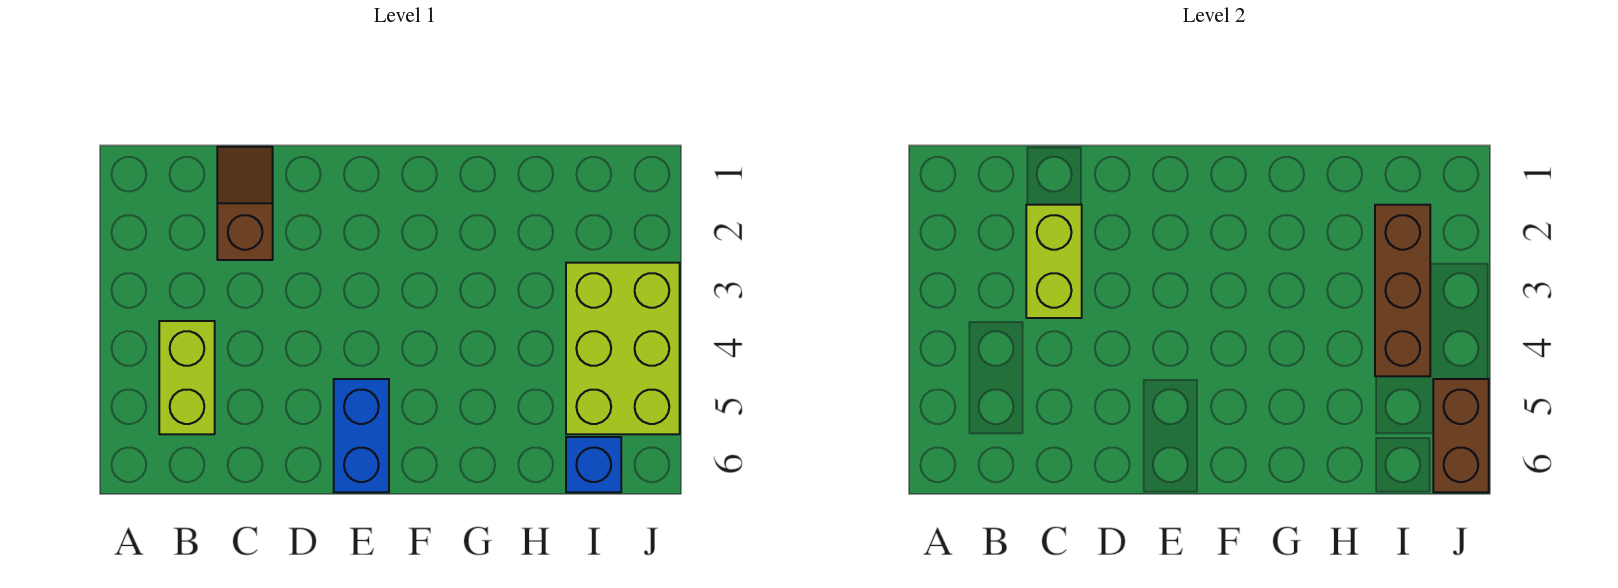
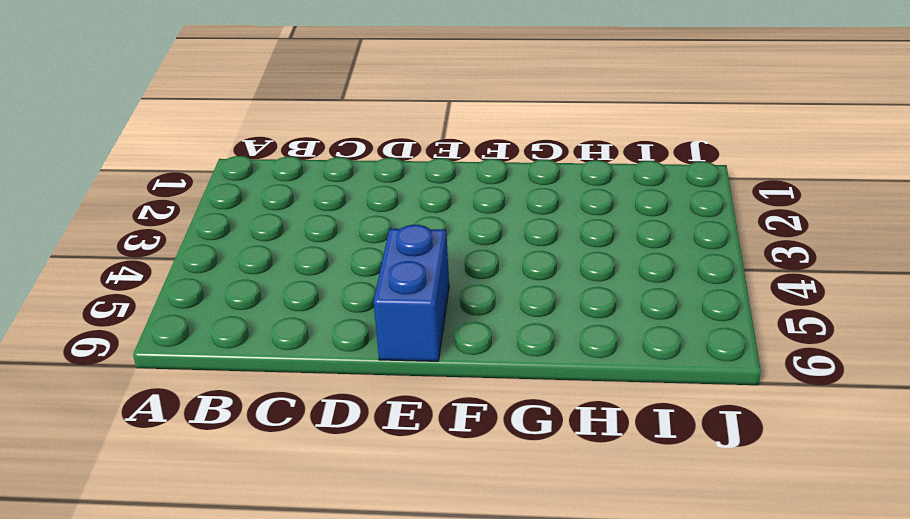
none -> lime 1x2 brick [159,321,215,434]
none -> brown 1x2 slope [217,147,273,260]

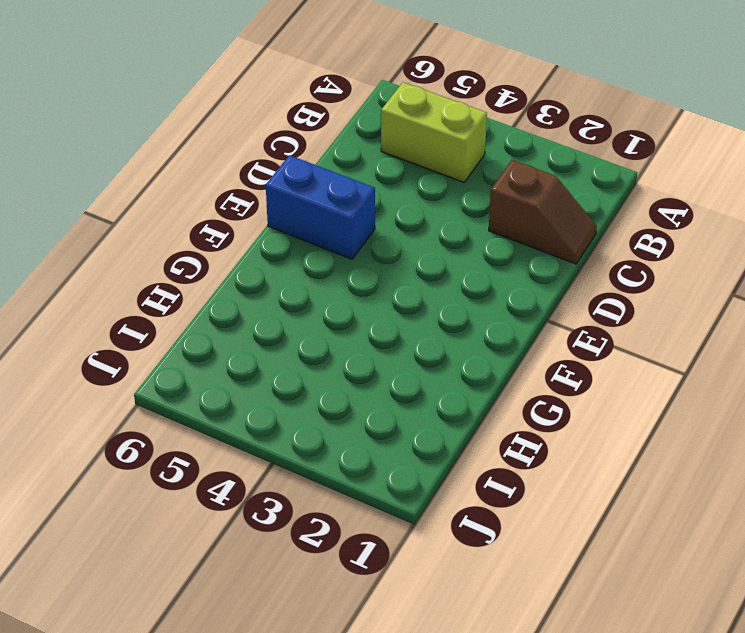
none -> lime 2x3 brick [566,263,680,434]
none -> blue 1x1 brick [566,437,621,492]

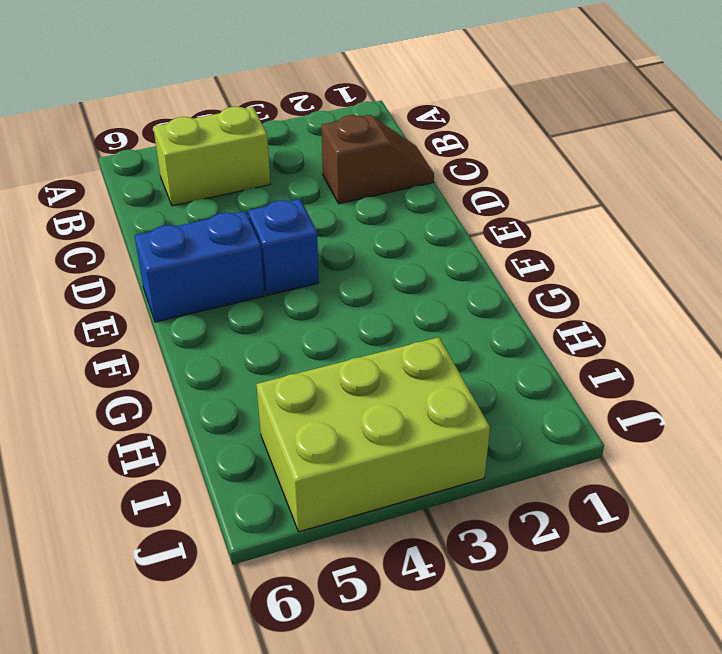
blue 1x1 brick [248,199,319,295] -> blue 1x1 brick moved to [566,437,621,492]
none -> lime 1x2 brick [1026,205,1082,318]
none -> brown 1x3 brick [1375,205,1430,376]

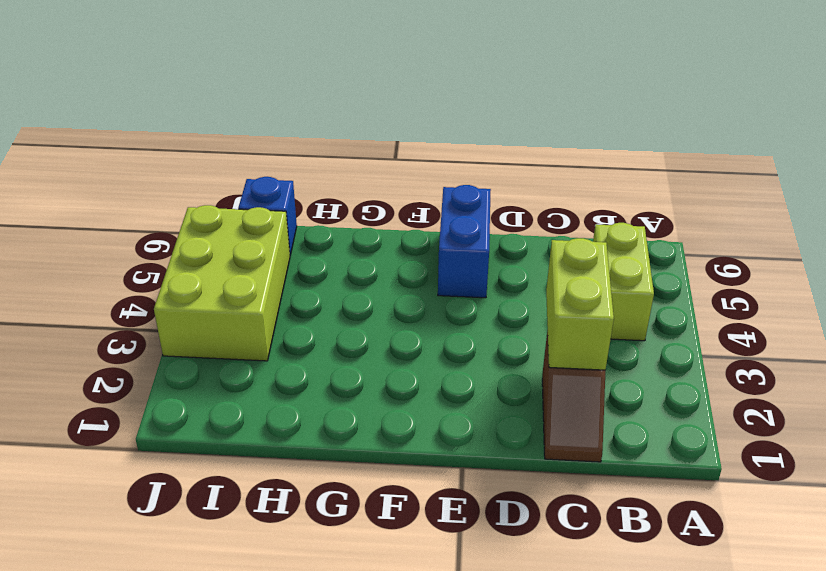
none -> brown 1x3 brick [1375,205,1430,376]
none -> brown 1x2 brick [1433,379,1489,492]

